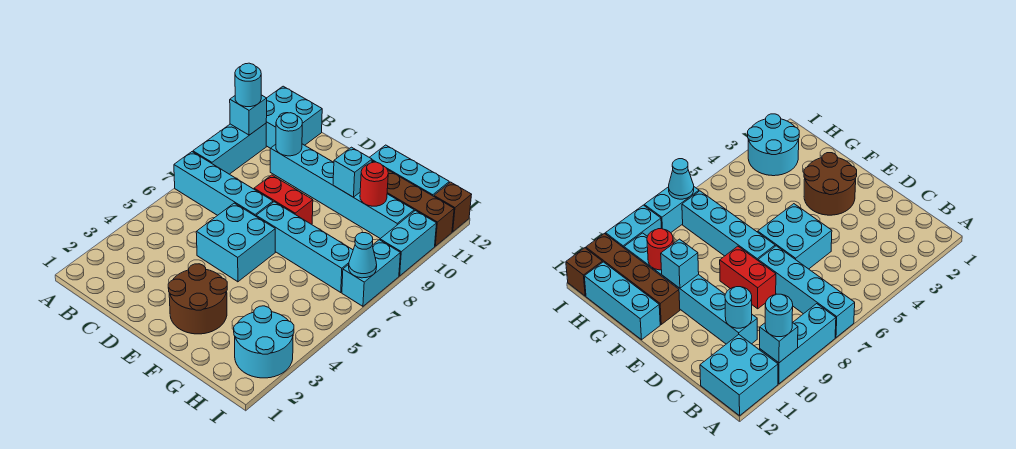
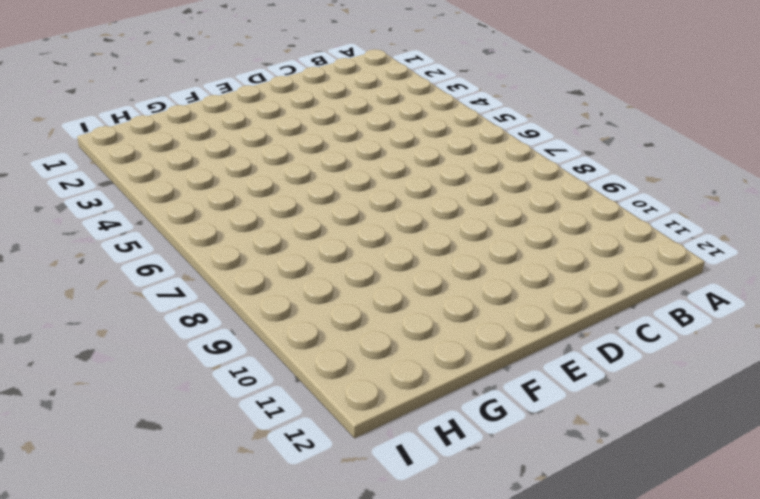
none -> cyan 1x4 brick [174,152,273,216]
none -> cyan 1x3 brick [193,123,266,174]
none -> cyan 2x2 brick [266,86,322,148]

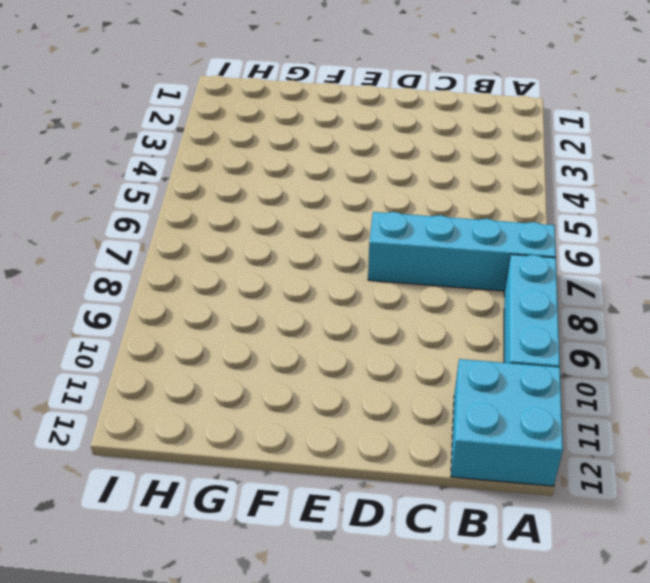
none -> cyan 1x6 brick [270,144,414,239]
none -> cyan 2x2 brick [196,203,275,282]
none -> red 1x2 brick [254,175,313,224]

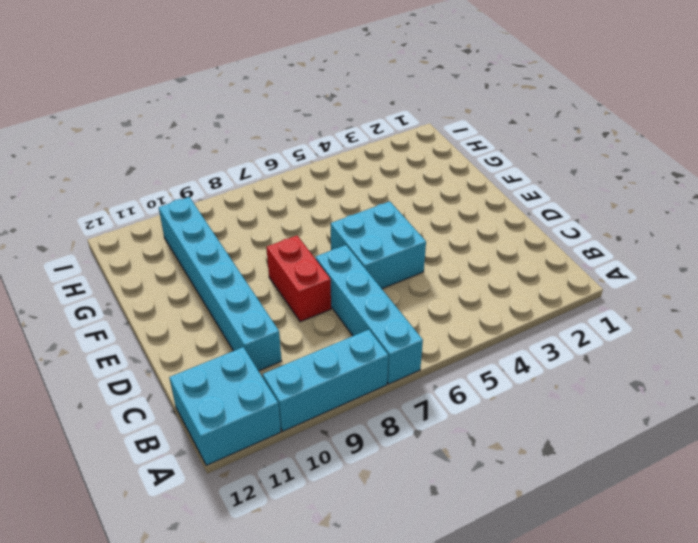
none -> brown 2x2 round brick [168,264,227,334]
none -> cyan 1x4 brick [256,202,353,293]
none -> brown 1x4 brick [372,161,454,246]

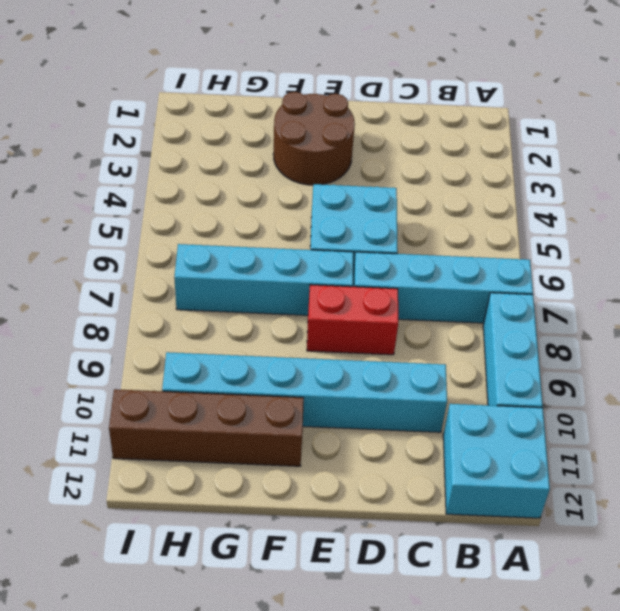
none -> cyan 1x3 brick [370,145,449,196]
none -> cyan 2x2 round brick [234,306,294,378]
none -> cyan 1x2 brick [342,240,400,306]

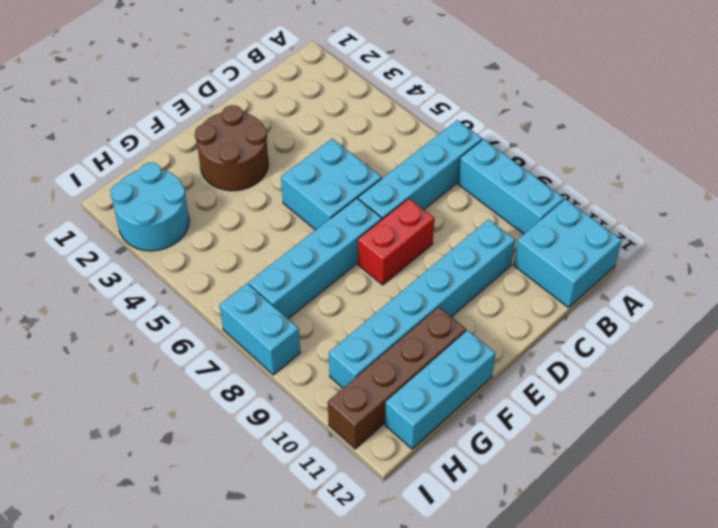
none -> cyan 1x2 brick [380,211,437,276]
none -> brown 1x1 brick [434,182,472,232]
none -> cyan 1x1 brick [230,95,267,135]

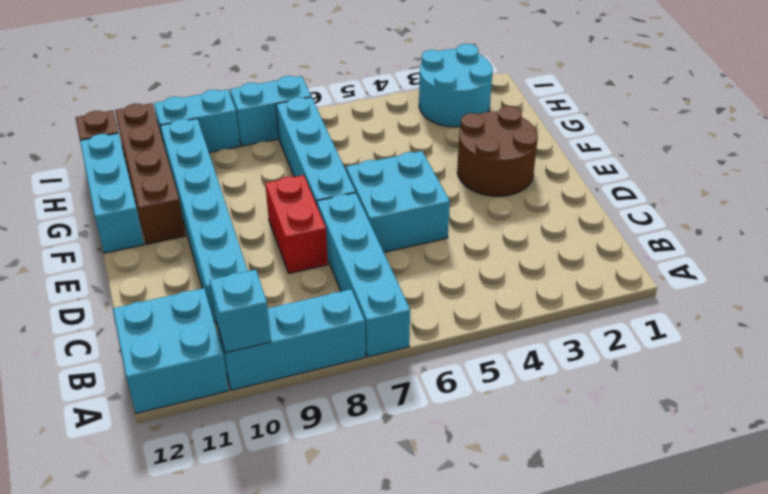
none -> cyan 1x1 round brick [276,113,302,156]
none -> cyan 1x1 brick [333,147,372,197]
none -> red 1x1 round brick [360,162,388,206]

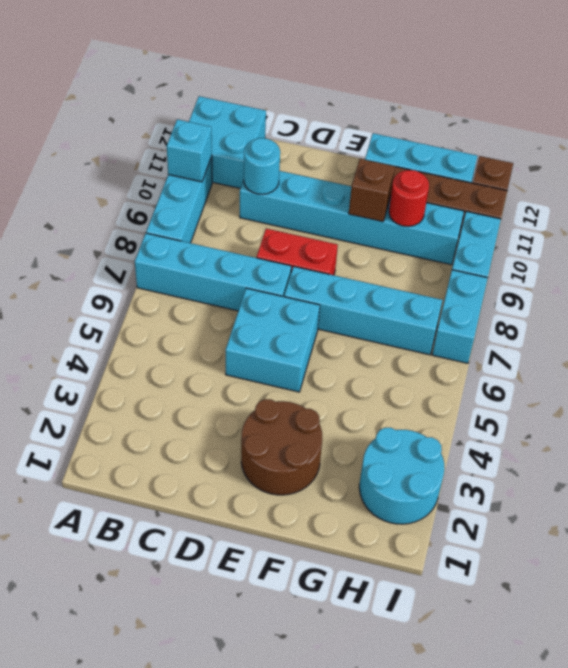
brown 1x1 brick [349,159,395,222] -> cyan 1x1 brick [333,147,372,197]
none -> cyan 1x1 cone [349,233,377,278]
none -> cyan 1x1 round brick [235,63,261,107]

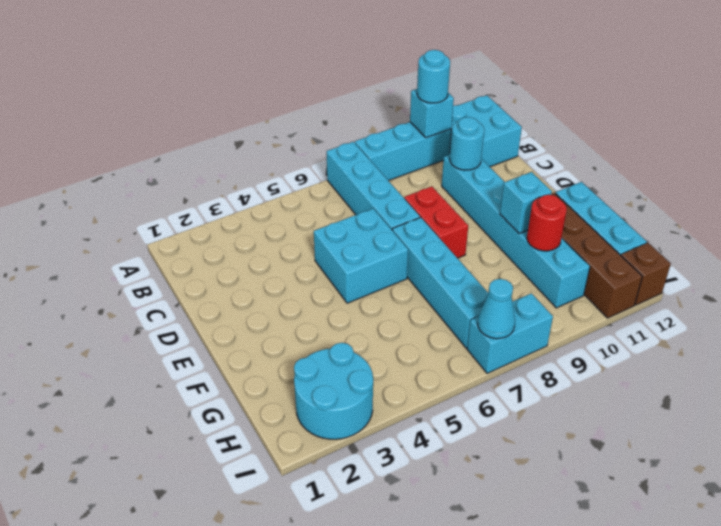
none -> brown 2x2 round brick [168,264,227,334]
none -> cyan 1x2 brick [380,211,437,276]

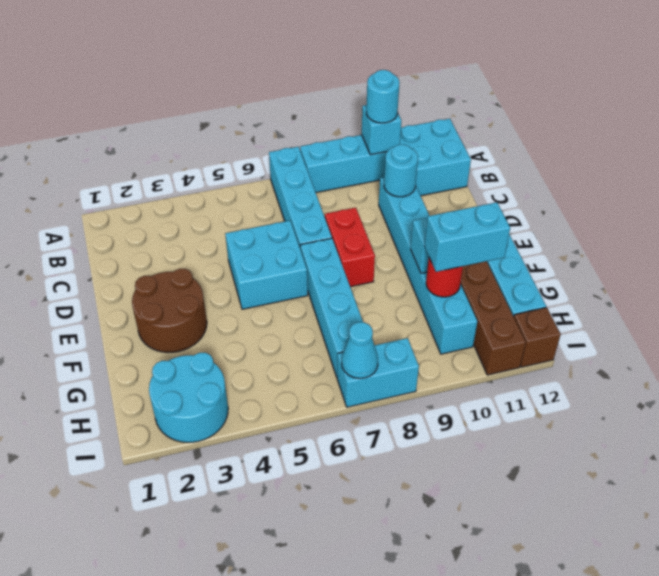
cyan 1x2 brick [425,202,510,272] -> cyan 1x2 brick moved to [380,211,437,276]

